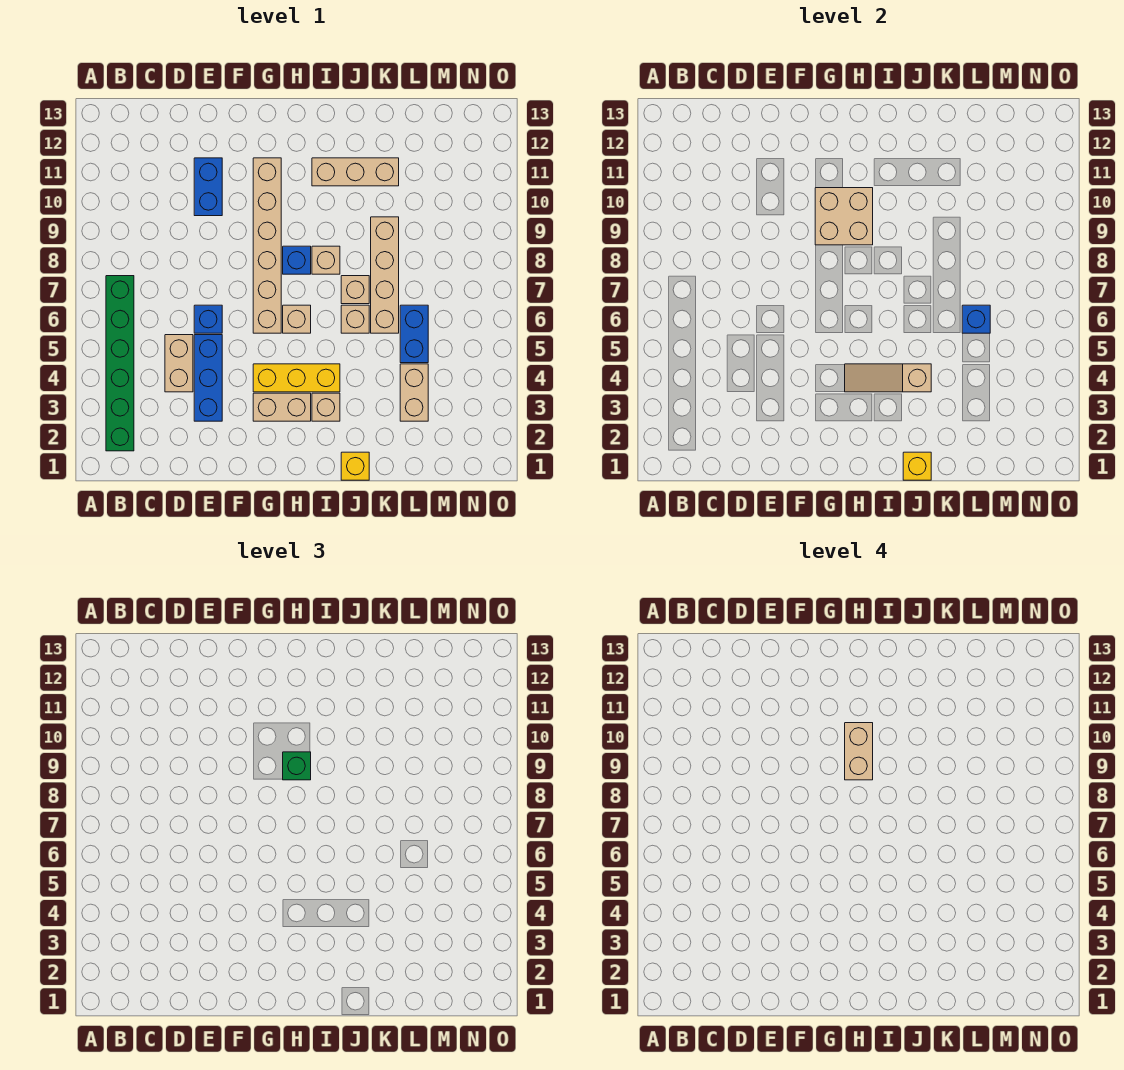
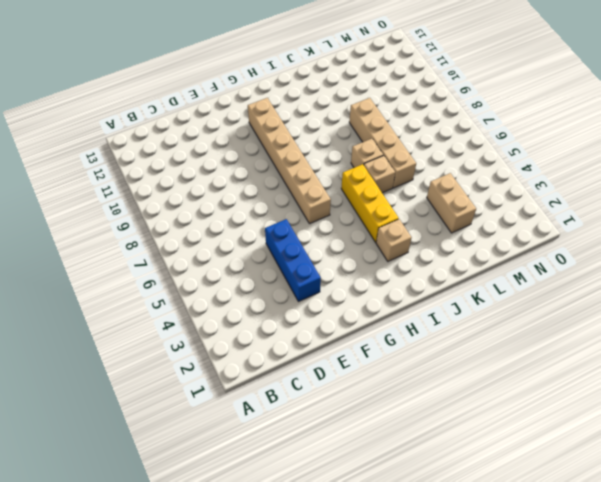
yellow 1x3 brick [341,164,399,242] -> yellow 1x3 brick turned to [253,364,340,392]
none -> green 1x6 brick [106,276,134,451]
none -> tan 1x2 brick [165,335,193,392]
none -> blue 1x1 brick [194,305,222,333]

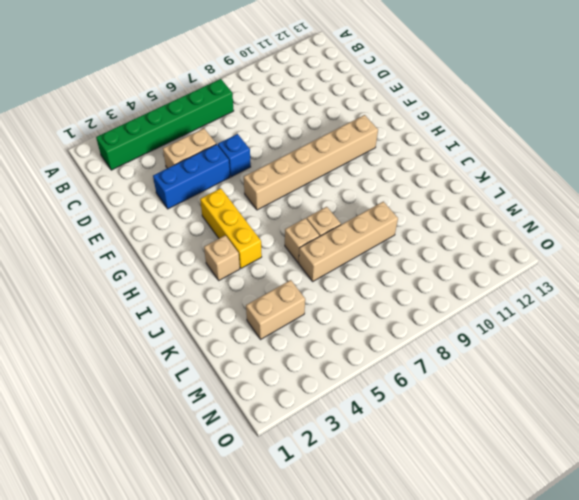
none -> blue 1x2 brick [194,158,222,216]
none -> tan 1x2 brick [253,393,311,421]
none -> tan 1x1 brick [283,305,311,333]

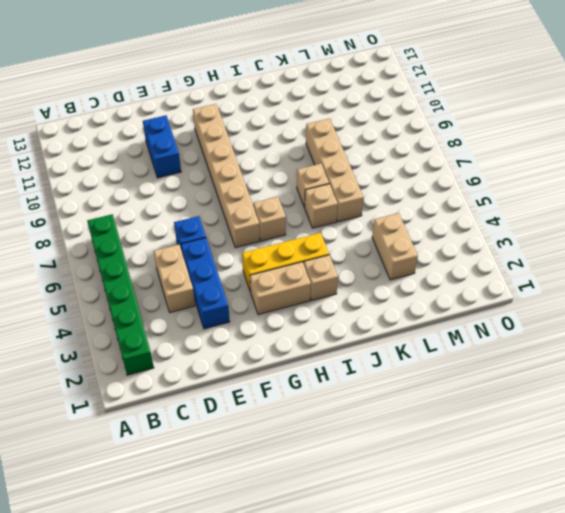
none -> blue 1x1 brick [283,246,311,274]
none -> tan 1x1 brick [312,246,340,274]
none -> tan 1x3 brick [312,158,399,186]

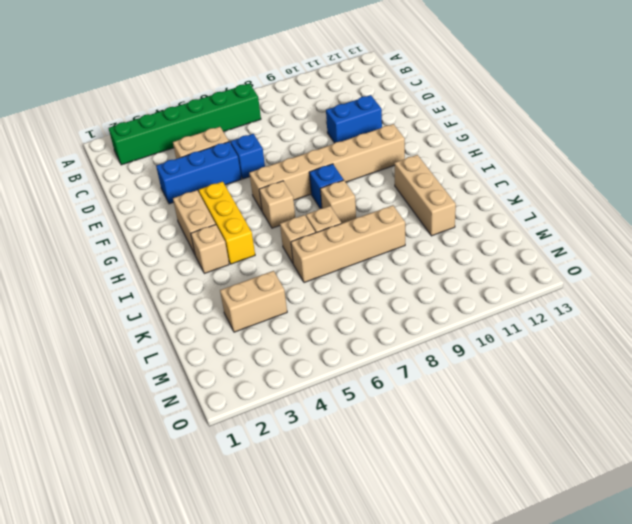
none -> yellow 1x1 brick [341,452,369,480]
none -> blue 1x2 brick [400,305,428,363]
none -> tan 2x2 brick [815,188,873,245]

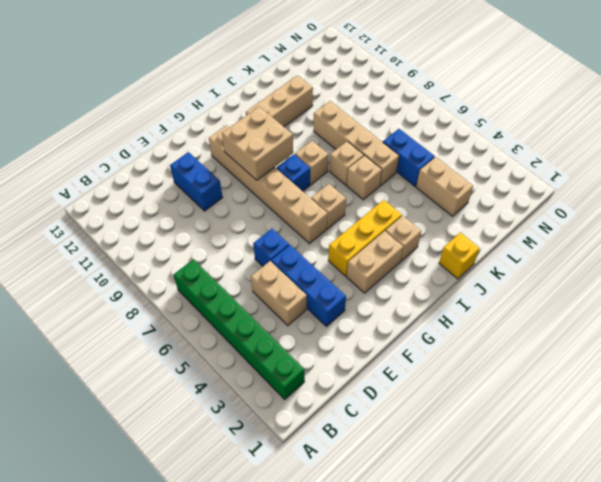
none -> tan 1x3 slope [845,364,931,392]
none -> yellow 1x1 brick [903,452,931,480]
none -> blue 1x1 brick [962,305,990,333]

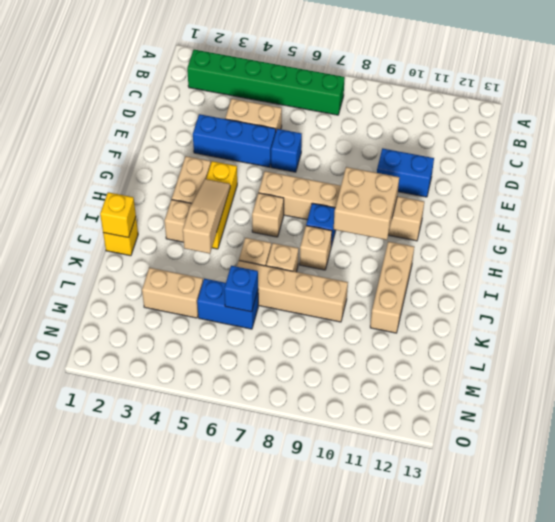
none -> green 1x1 brick [283,752,311,780]
none -> tan 1x2 brick [845,723,873,780]

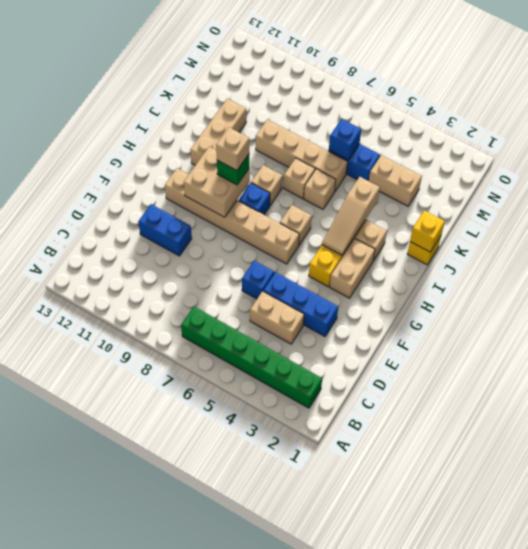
tan 1x1 brick [216,127,249,171] -> tan 1x2 brick [845,723,873,780]

